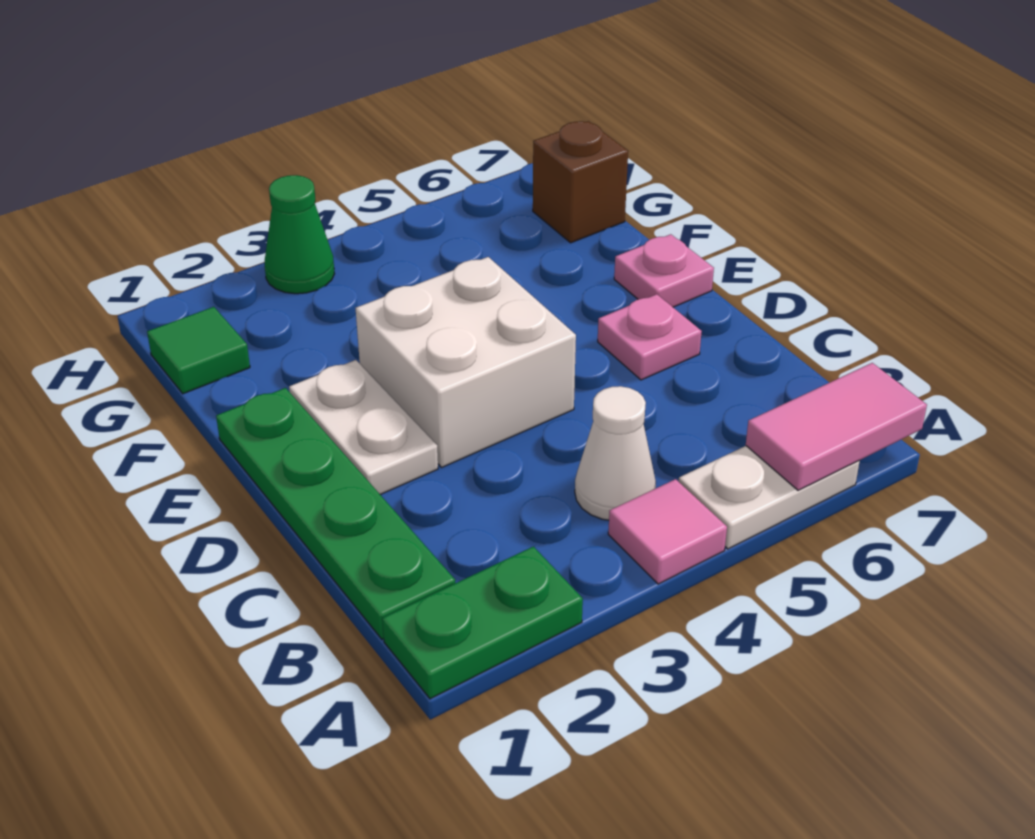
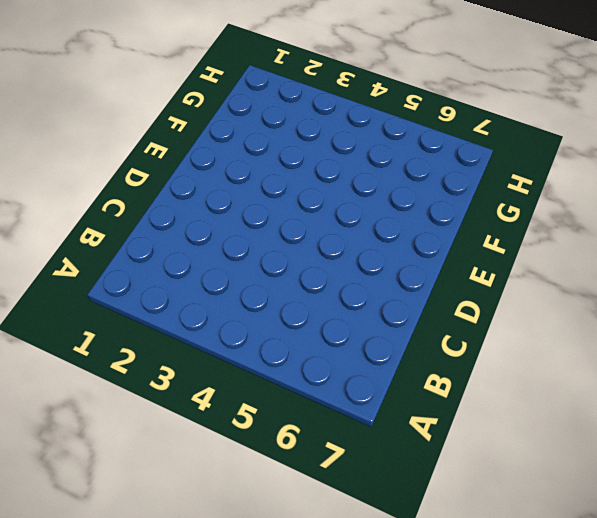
none -> green 1x2 plate [382,547,583,699]
none -> pink 1x1 tile [608,479,727,584]
none -> white 1x2 plate [679,446,860,549]

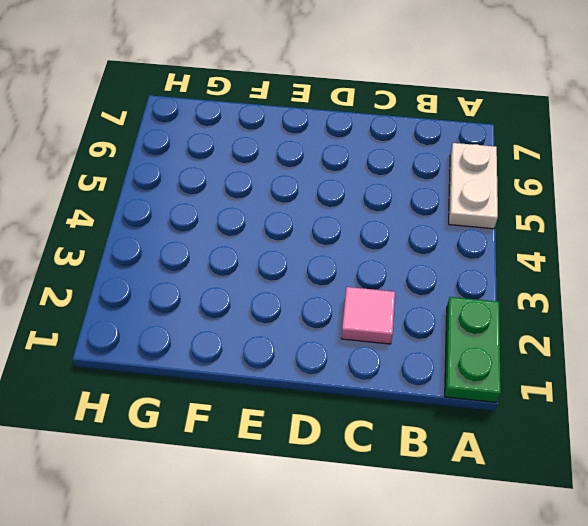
pink 1x1 tile [341,287,395,344] -> pink 1x1 tile moved to [608,479,727,584]
none -> green 1x4 plate [216,388,455,639]
none -> white 1x1 cone [575,386,656,520]
none -> white 1x2 plate [289,360,438,494]

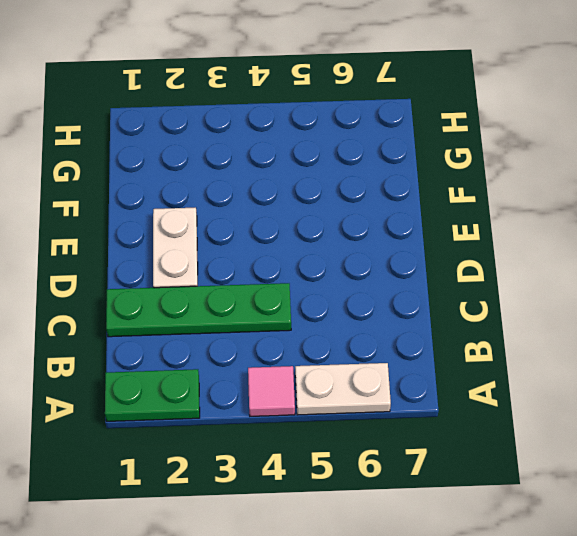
green 1x4 plate [106,283,291,337] -> green 1x4 plate turned to [216,388,455,639]
none -> white 1x1 cone [575,386,656,520]
none -> white 2x2 brick [356,257,576,467]
none -> pink 1x1 plate [598,294,702,380]

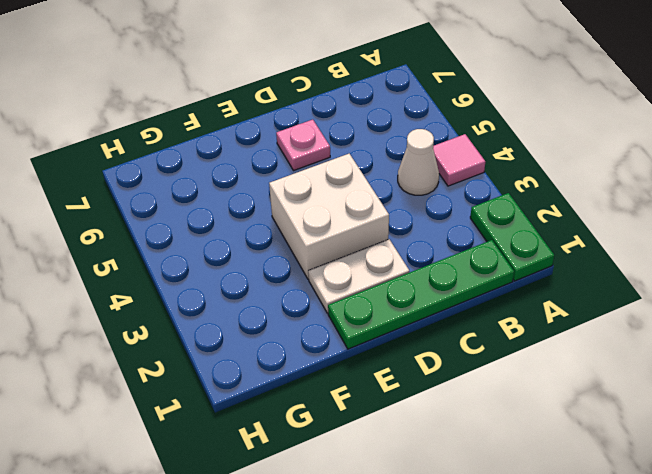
none -> white 1x2 plate [679,446,860,549]
none -> pink 1x1 plate [614,234,714,307]
none -> green 1x1 tile [147,307,250,394]

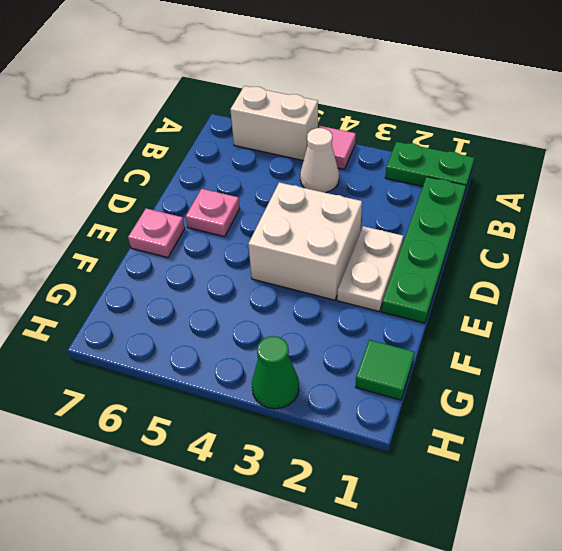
white 1x2 brick [230,86,318,161] -> white 1x2 plate [679,446,860,549]
none -> brown 1x1 brick [533,121,628,243]
none -> pink 1x2 tile [746,363,927,490]

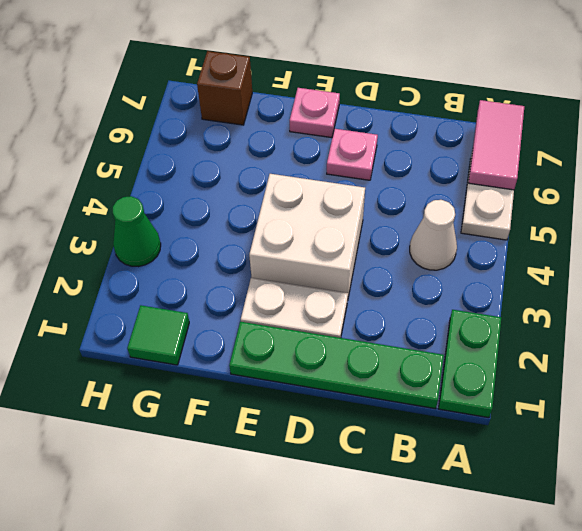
none -> pink 1x1 tile [608,479,727,584]

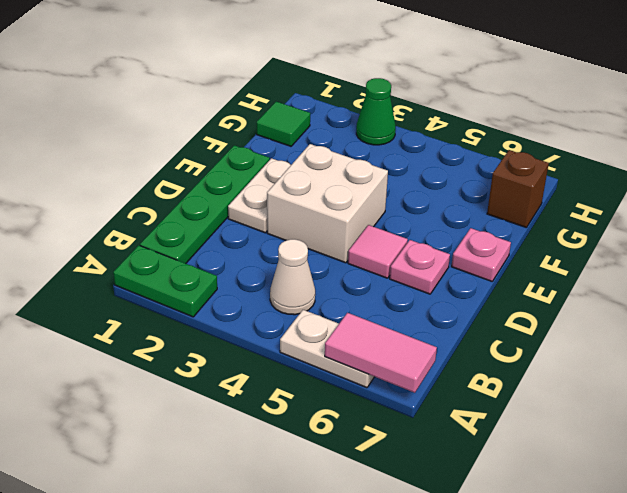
pink 1x1 tile [348,225,408,278] -> pink 1x1 tile moved to [608,479,727,584]

